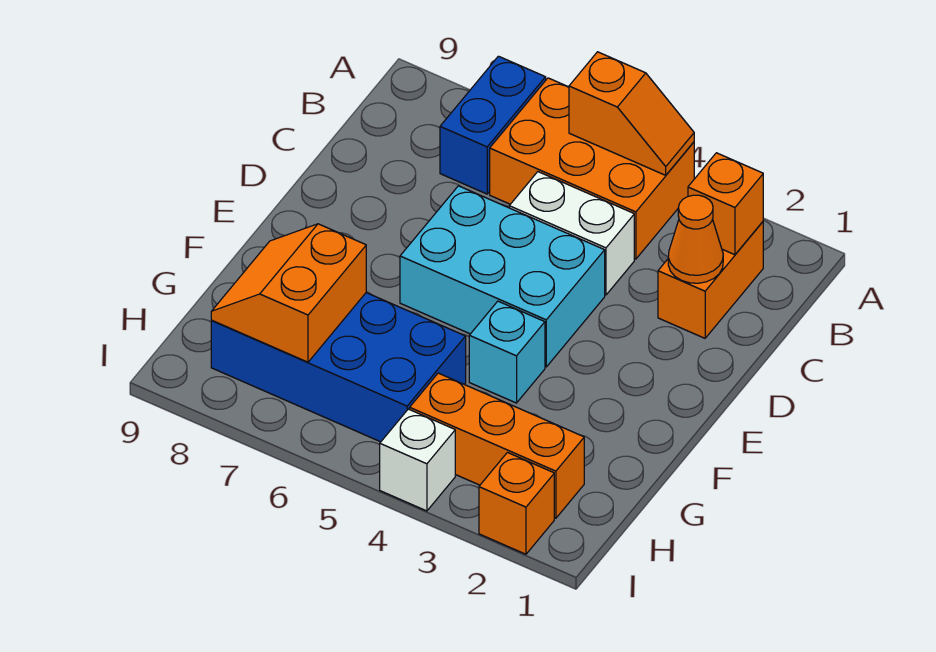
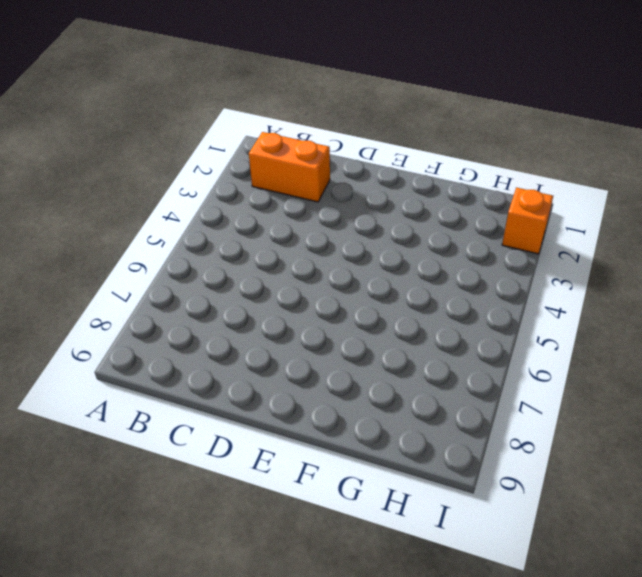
none -> orange 2x3 brick [490,78,694,259]
none -> blue 1x2 brick [440,56,546,194]
none -> white 1x2 brick [509,172,634,295]

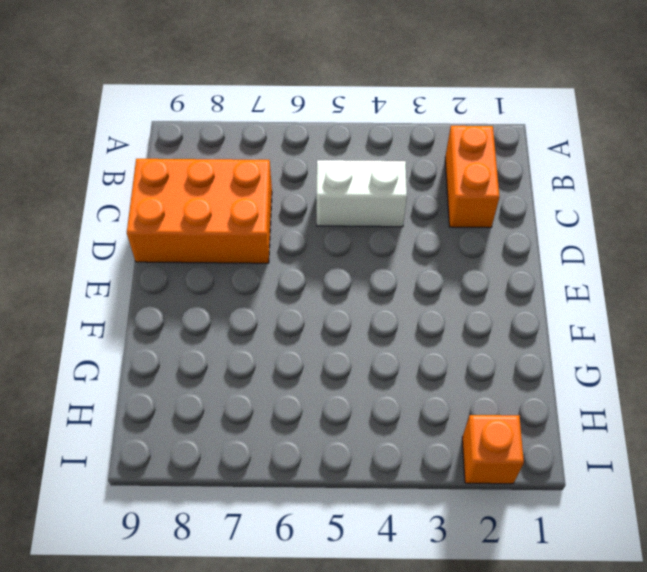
orange 2x3 brick [127,159,272,263] -> orange 2x3 brick moved to [490,78,694,259]
none -> blue 1x2 brick [440,56,546,194]
none -> cyan 2x3 brick [400,186,605,367]
none -> cyan 1x1 brick [469,301,545,403]

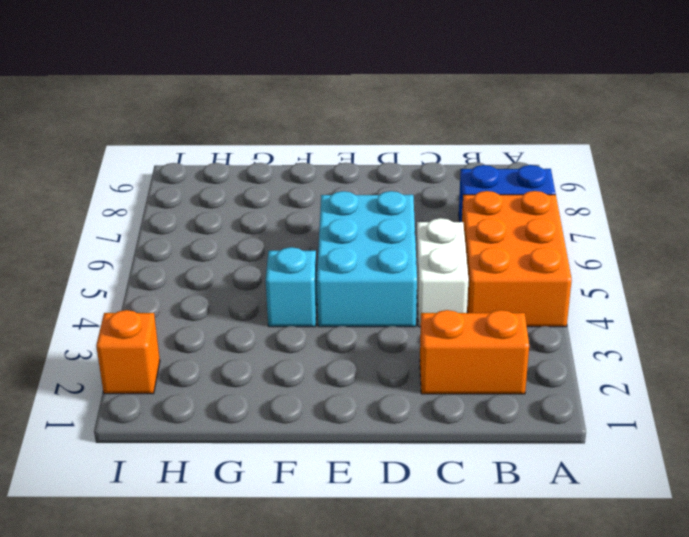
none -> blue 2x4 brick [211,293,466,442]
none -> orange 1x3 brick [410,373,584,518]
none -> white 1x1 brick [380,409,455,511]

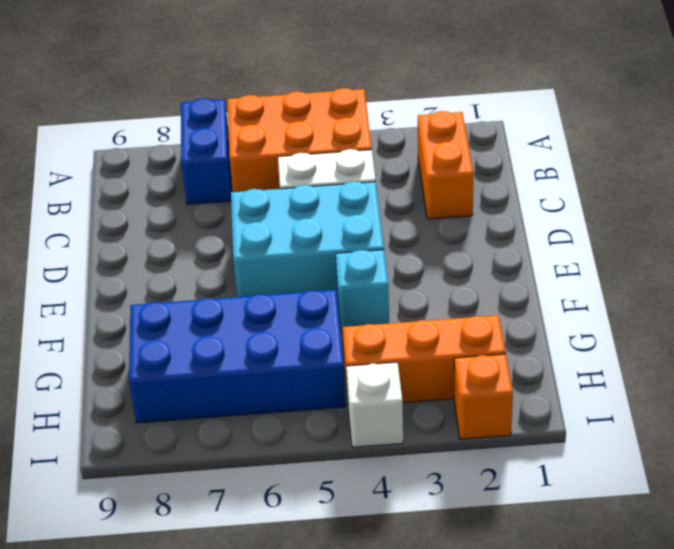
none -> orange 1x2 slope [569,52,694,175]
none -> orange 1x1 brick [688,153,763,255]
none -> orange 1x1 cone [668,195,723,283]

